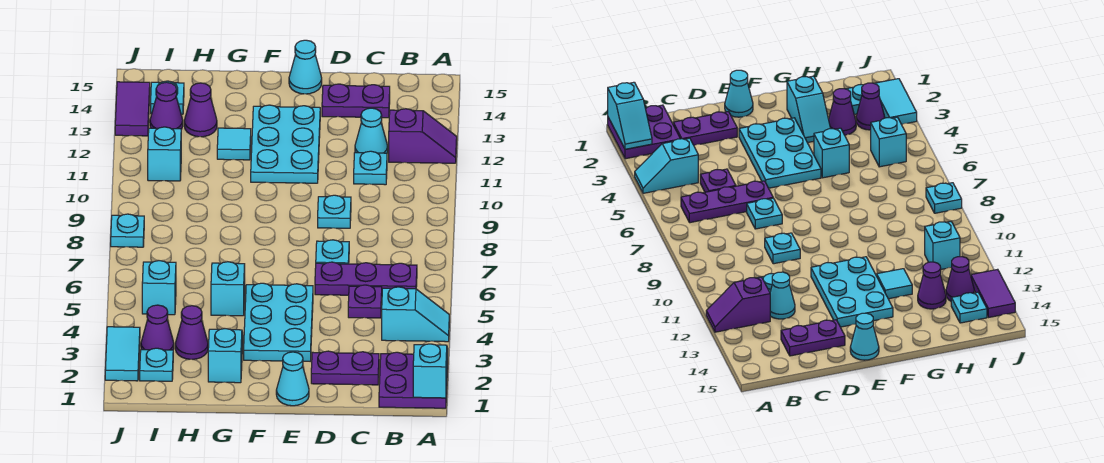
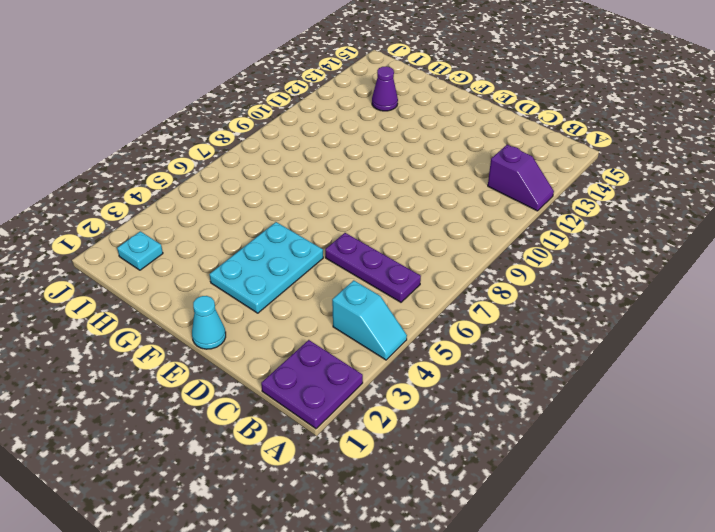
none -> purple 1x2 plate [311,351,379,385]
none -> purple 1x1 plate [348,285,382,318]
none -> cyan 1x1 plate [354,151,387,185]
none -> cyan 1x1 cone [355,108,388,153]

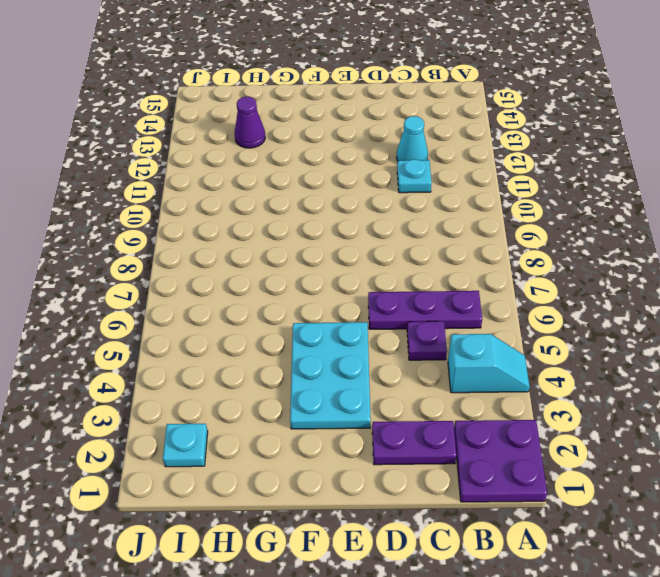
none -> purple 1x2 slope [389,109,457,163]
none -> purple 1x2 plate [322,84,390,118]
none -> cyan 1x1 plate [316,240,349,264]
none -> cyan 1x1 plate [318,195,351,228]

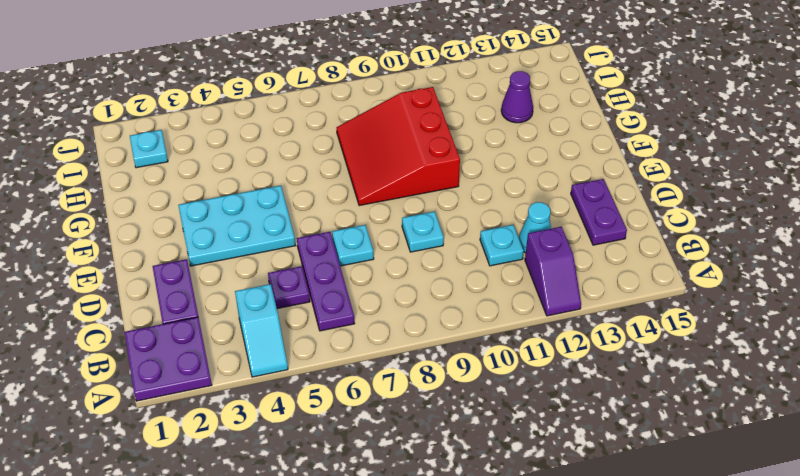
red 3x3 slope [337,87,460,206] -> none
none -> cyan 1x1 cone [276,352,309,406]
none -> cyan 2x3 plate [251,105,320,183]
none -> cyan 1x1 cone [289,40,322,94]
none -> cyan 1x2 slope [208,329,243,383]

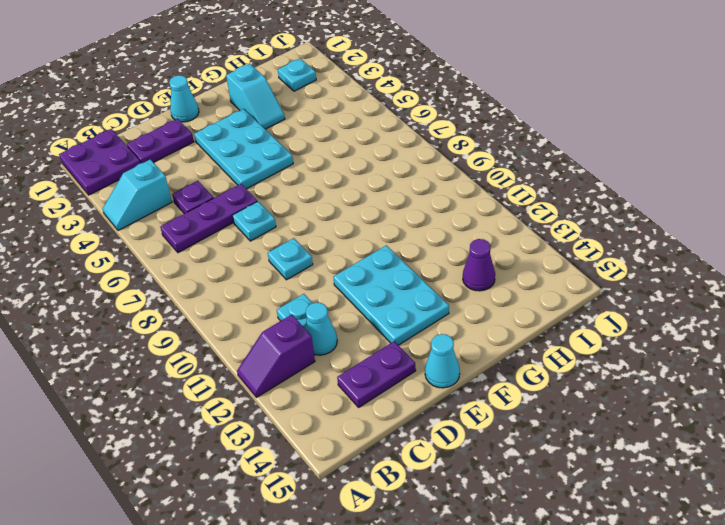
none -> cyan 1x1 brick [211,262,245,316]
none -> cyan 1x1 tile [217,128,251,160]
none -> purple 1x1 cone [175,306,208,359]
none -> purple 1x1 cone [141,305,174,350]

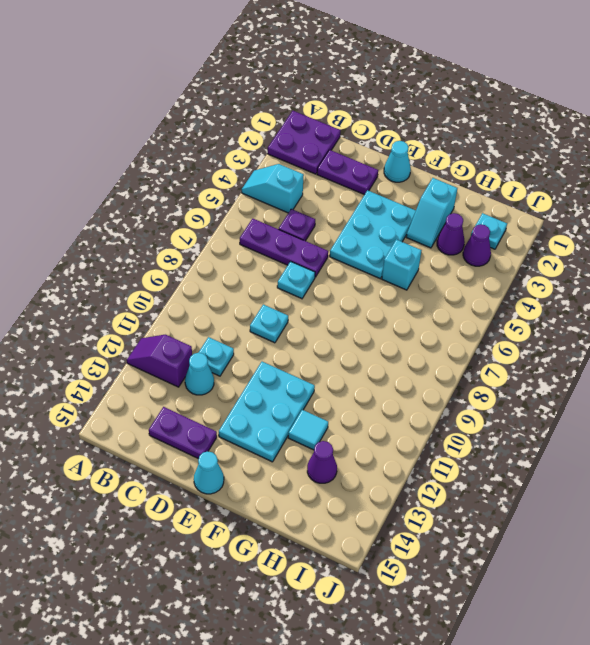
none -> cyan 1x1 brick [142,261,176,315]
none -> cyan 1x1 brick [148,127,181,181]
none -> purple 1x1 cone [150,82,183,129]
none -> cyan 1x1 plate [151,81,184,114]

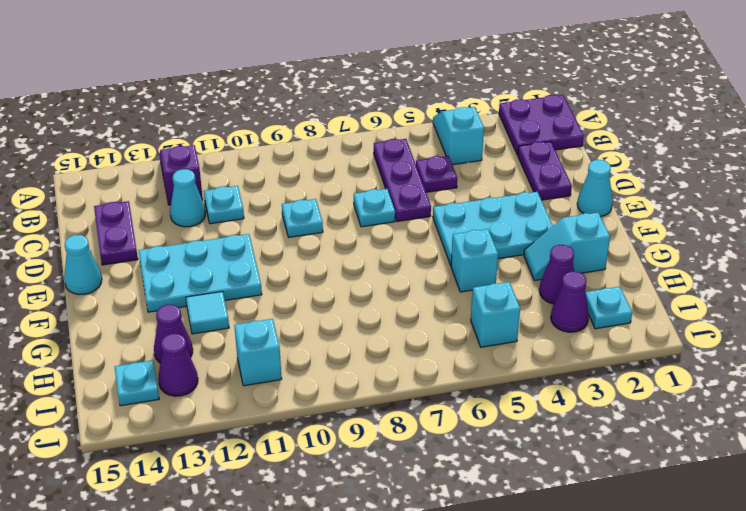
none -> cyan 1x2 tile [105,327,140,381]
none -> cyan 1x1 plate [111,214,144,247]
none -> purple 1x2 tile [115,82,150,136]
none -> cyan 1x2 slope [413,344,448,398]

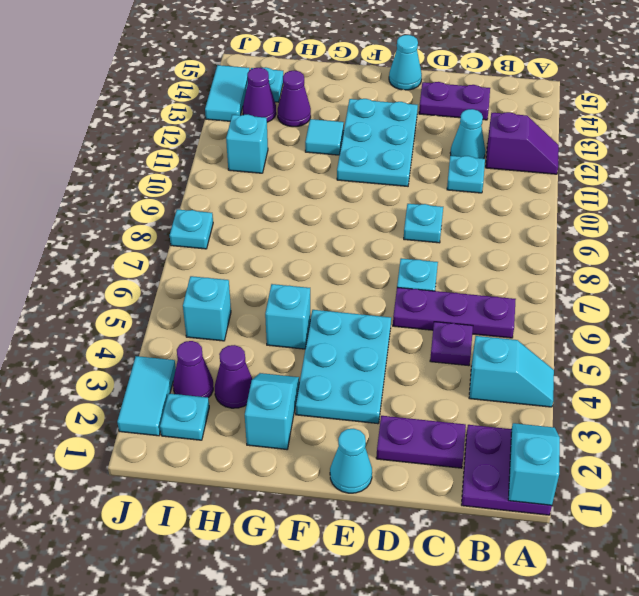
cyan 1x2 tile [205,65,249,121] -> purple 1x2 tile [115,82,150,136]

